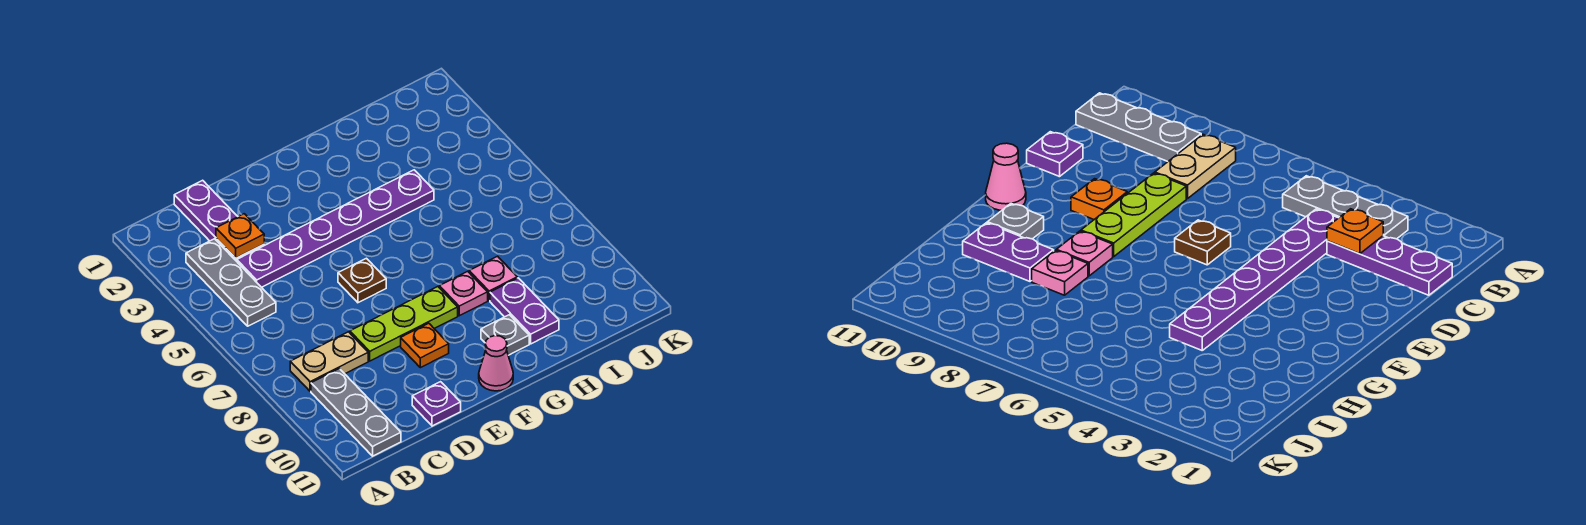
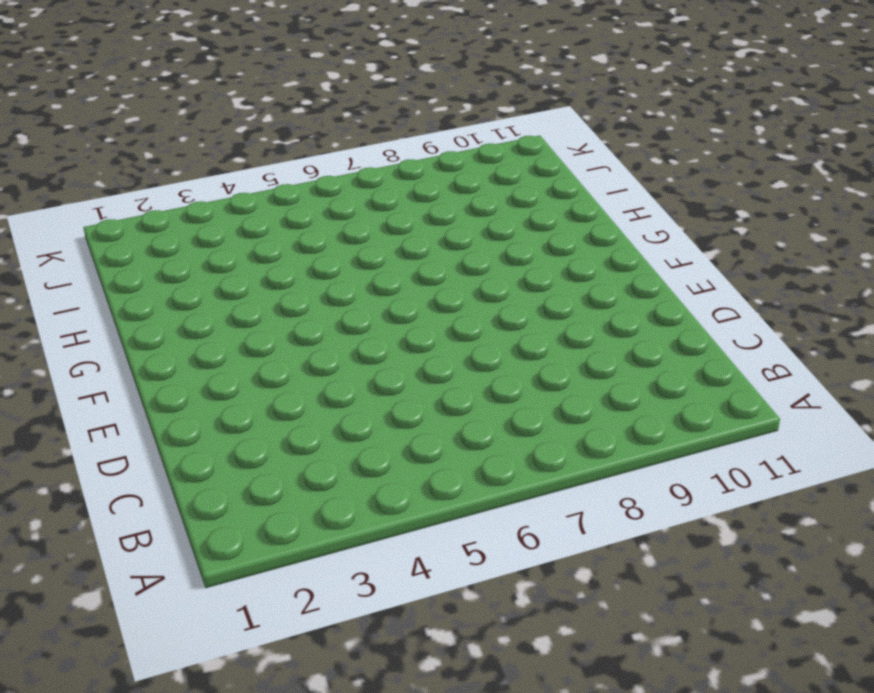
none -> grey 1x3 plate [186,239,276,326]
none -> tan 1x2 plate [290,332,368,391]
none -> grey 1x3 plate [311,369,401,456]

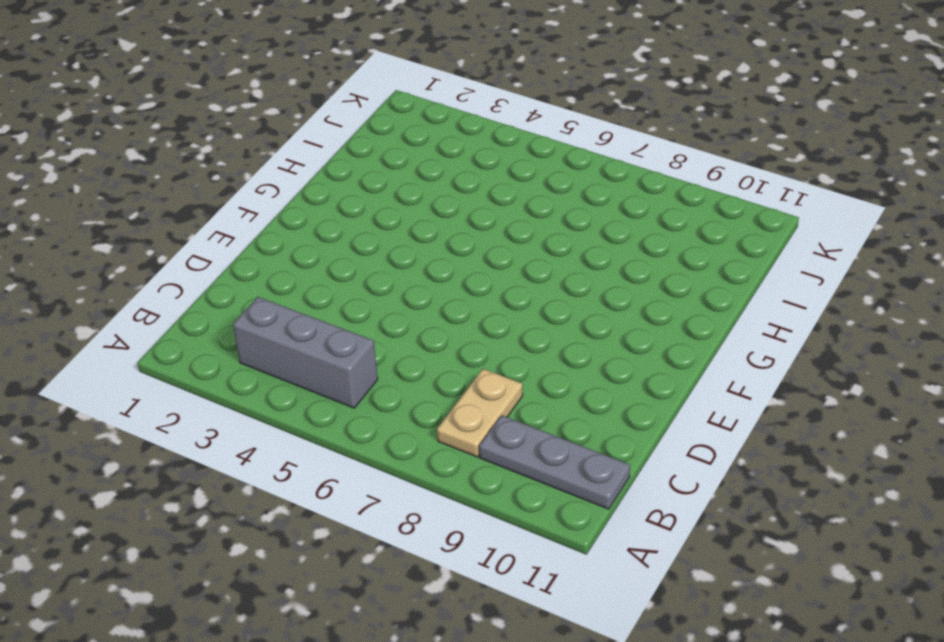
grey 1x3 brick [233,297,378,408] -> grey 1x3 plate [186,239,276,326]
none -> purple 1x3 plate [174,180,264,261]
none -> purple 1x6 plate [237,170,434,287]
none -> lime 1x3 plate [350,287,458,361]

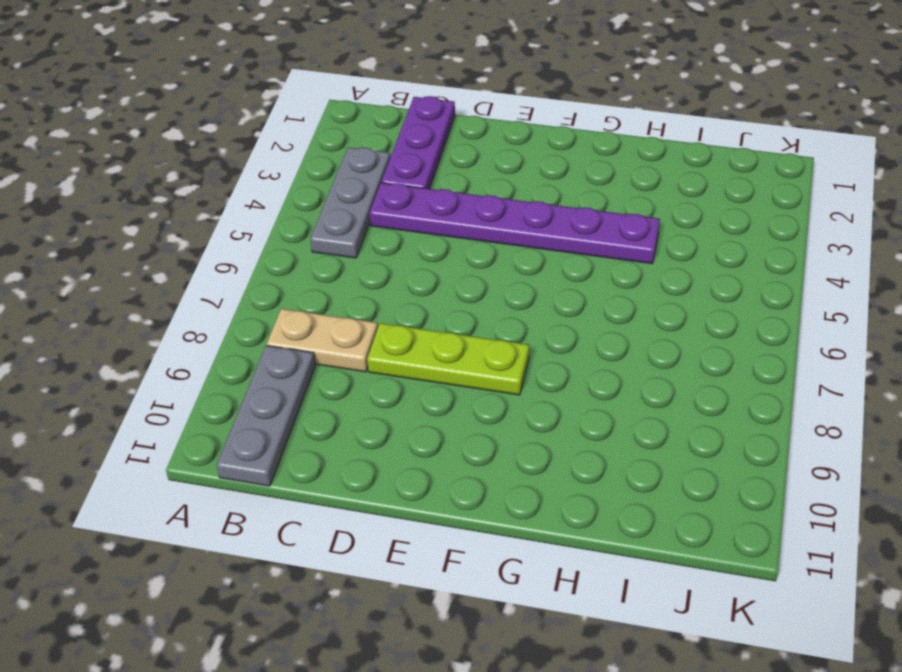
none -> purple 1x1 plate [412,382,461,426]
none -> brown 1x1 plate [338,258,386,303]
none -> orange 1x1 plate [401,323,449,368]

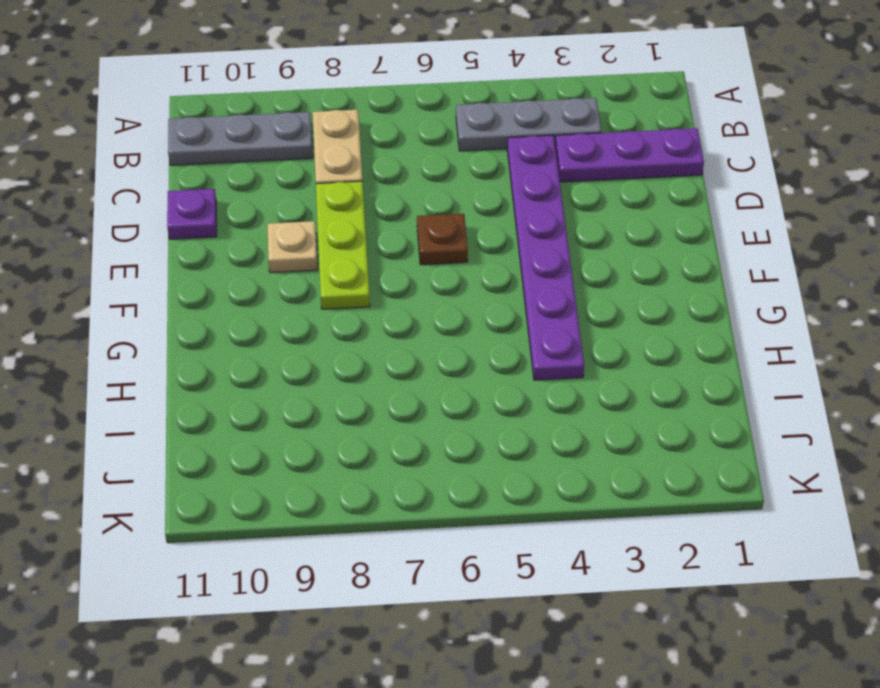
tan 1x1 plate [267,221,317,273] -> orange 1x1 plate [401,323,449,368]
none -> pink 1x1 cone [479,336,513,391]
none -> pink 1x1 plate [439,271,488,316]
none -> grey 1x1 plate [481,315,529,355]

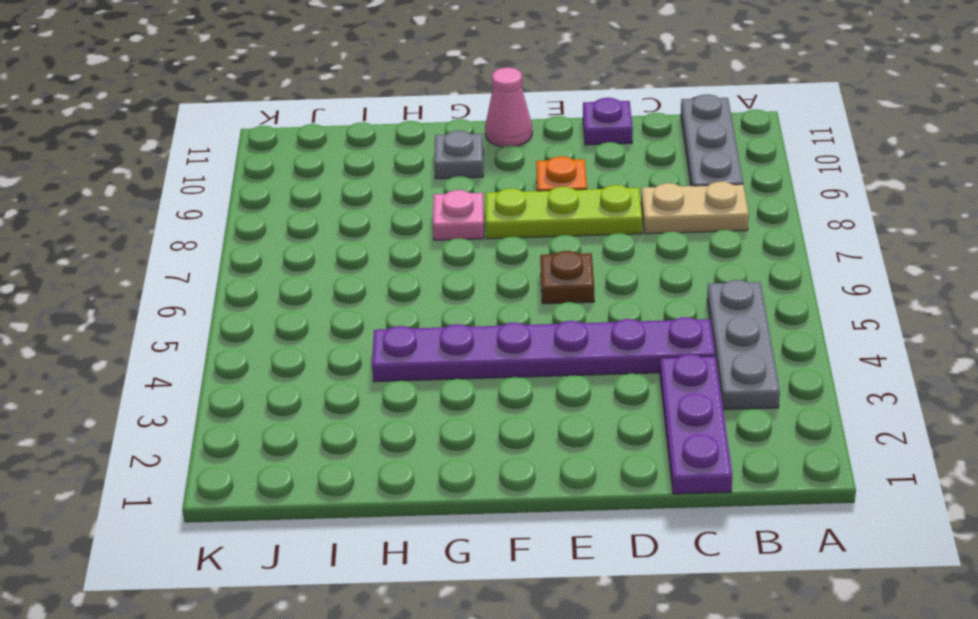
none -> pink 1x1 plate [469,256,517,301]
none -> purple 1x2 plate [490,278,559,344]
none -> orange 1x1 plate [216,214,264,258]

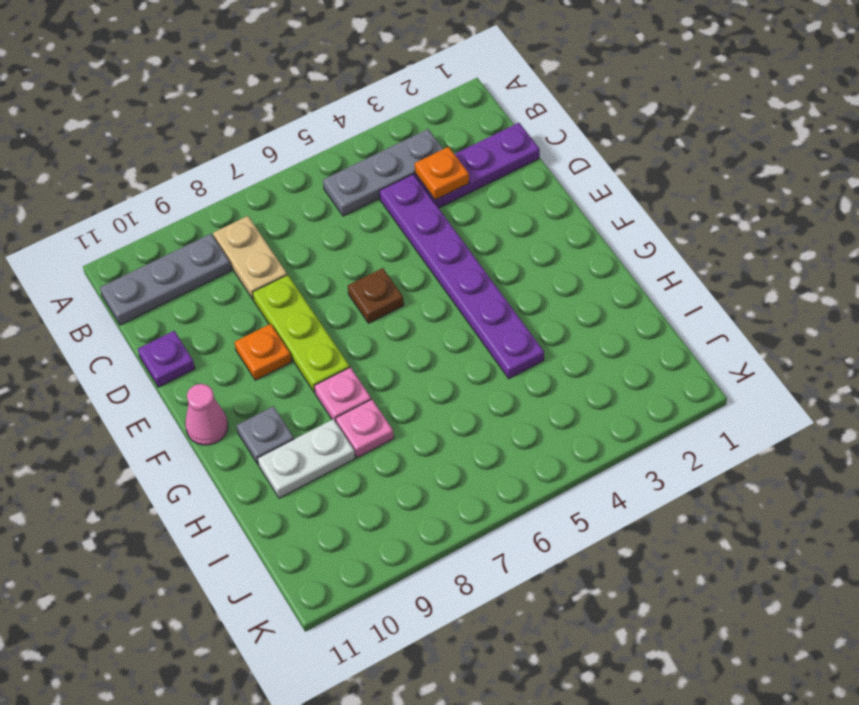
white 1x2 plate [258,419,355,498] -> purple 1x2 plate [490,278,559,344]

